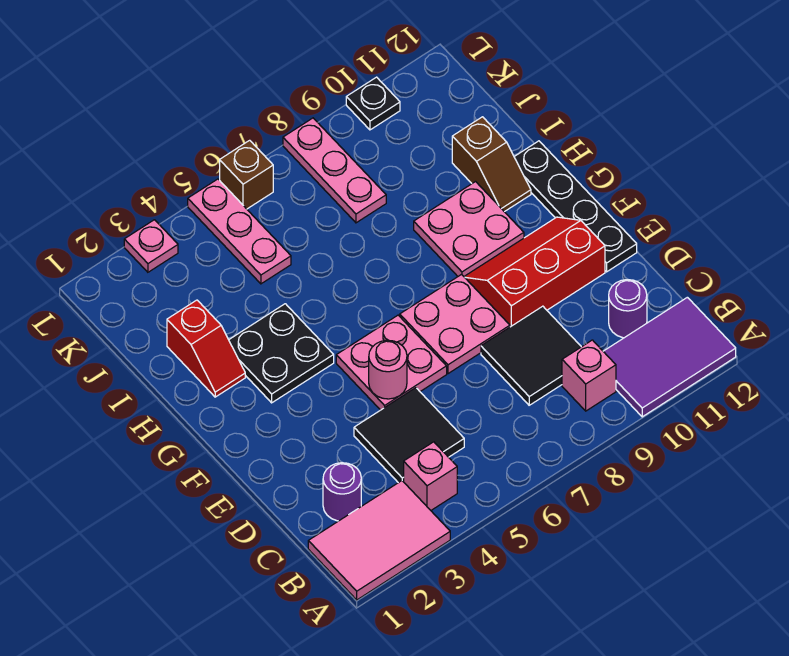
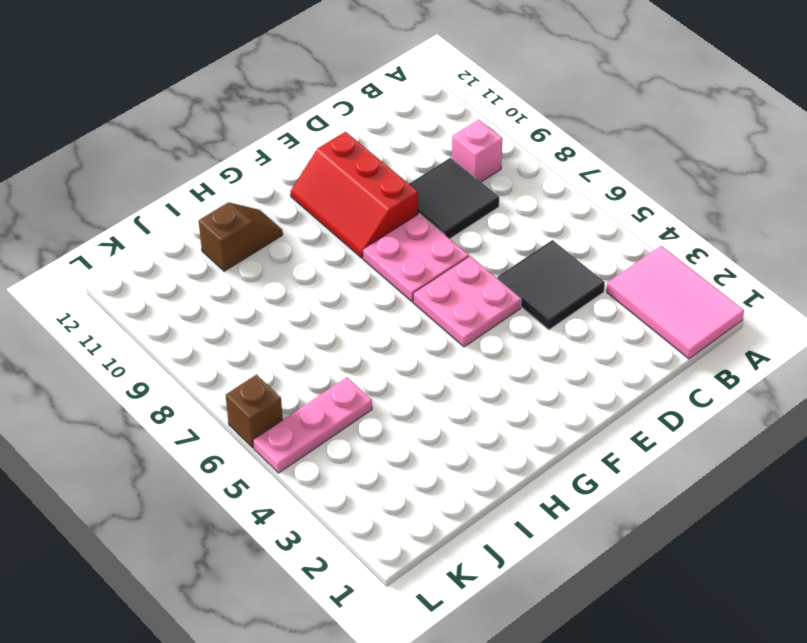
none -> purple 2x3 tile [603,297,736,417]
none -> pink 1x1 brick [404,442,457,510]
none -> purple 1x1 round brick [323,463,361,521]

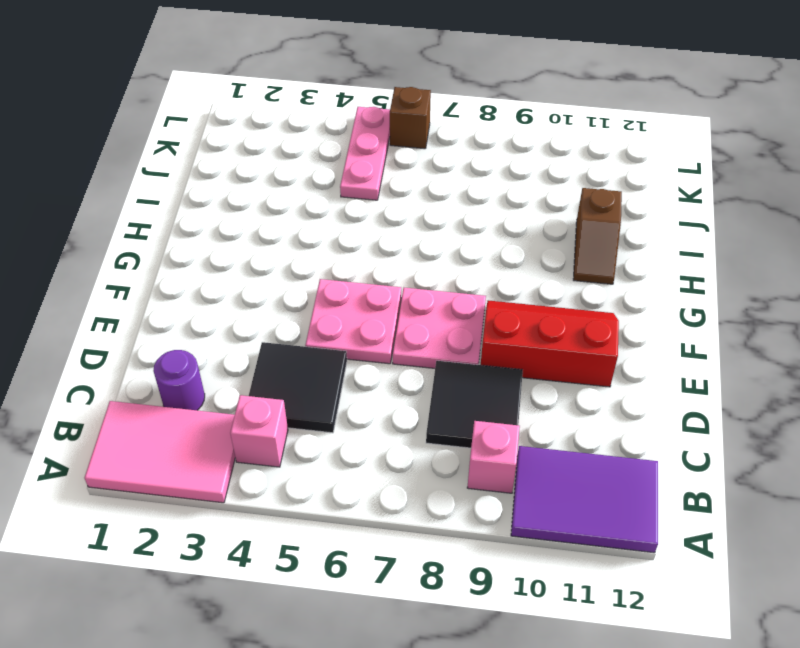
none -> purple 1x1 round brick [609,280,647,338]
none -> black 1x4 plate [514,141,637,272]
none -> black 2x2 plate [229,304,334,403]

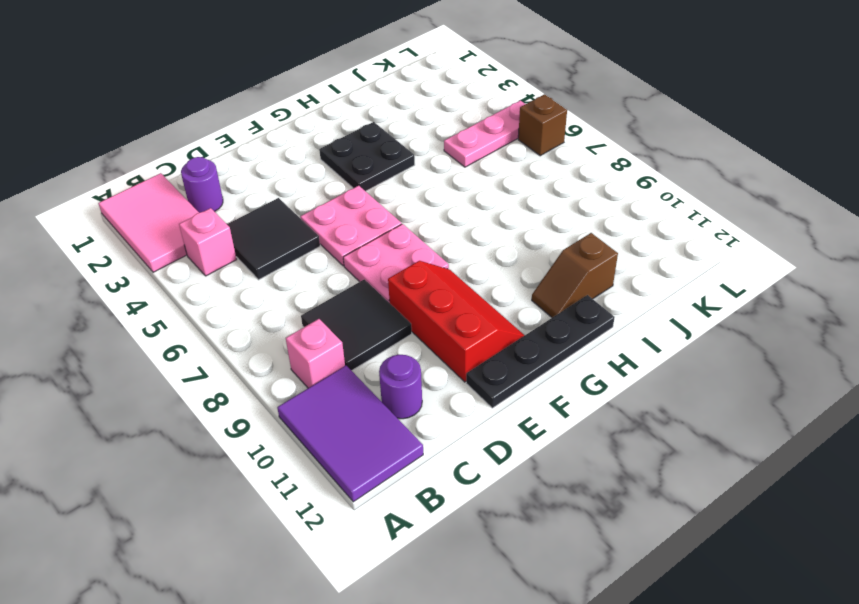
none -> pink 2x2 plate [414,182,524,276]
none -> red 1x2 slope [167,300,245,397]
none -> pink 1x3 plate [283,118,386,223]

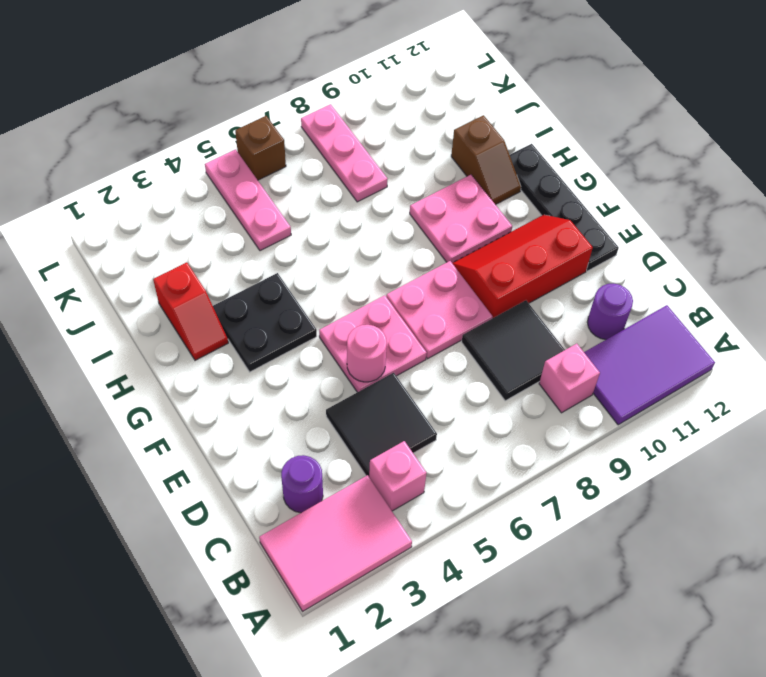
none -> pink 1x1 plate [124,220,178,272]
none -> black 1x1 plate [346,77,400,130]

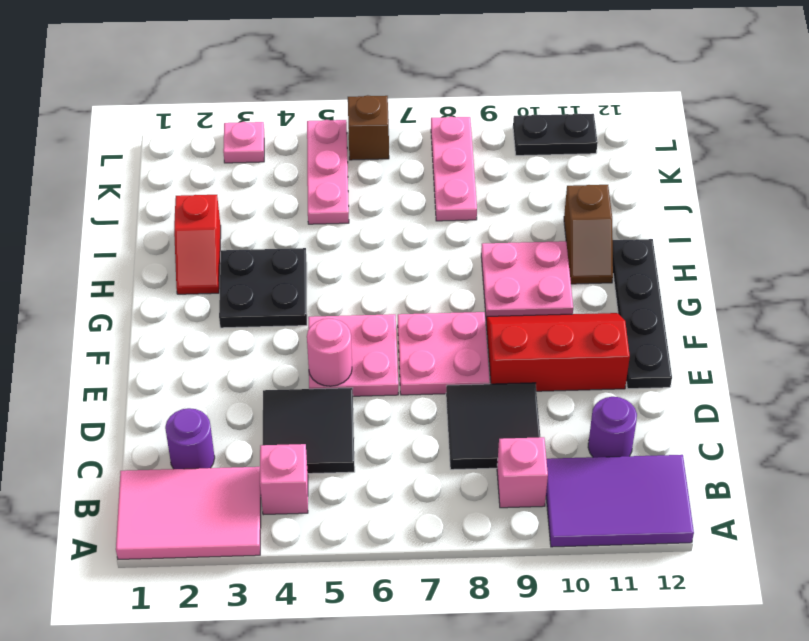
black 1x2 plate [513,114,598,156] -> black 1x1 plate [346,77,400,130]

